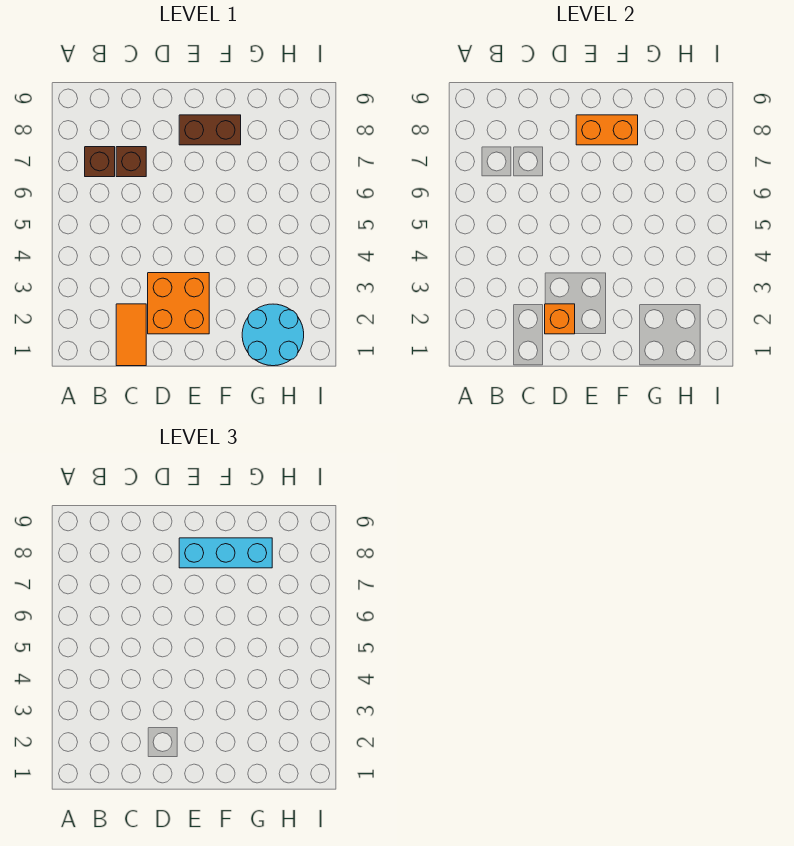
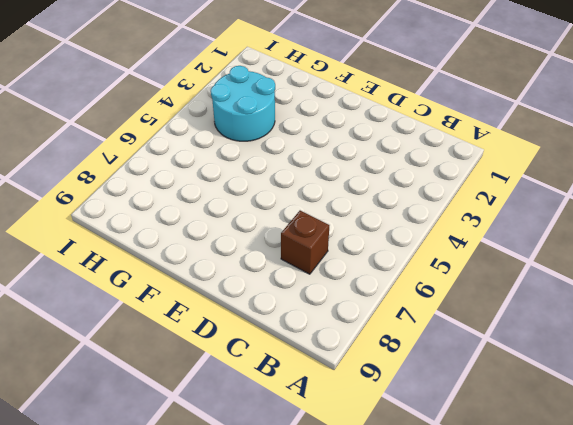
cyan 2x2 round brick [211,66,275,141] -> cyan 2x2 round brick moved to [242,304,304,366]
none -> brown 1x1 brick [85,147,115,177]
none -> orange 1x2 tile [116,304,146,366]

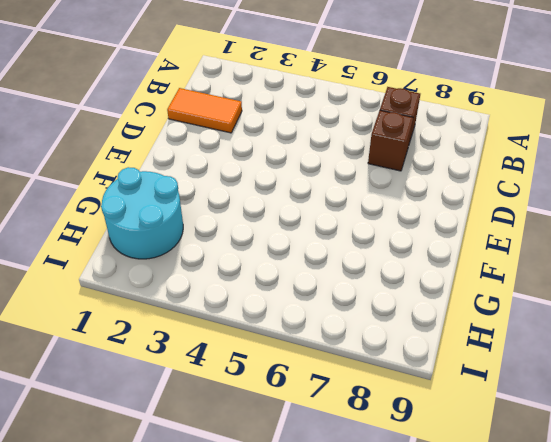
none -> orange 2x2 brick [148,273,209,334]
none -> brown 1x2 brick [179,115,241,145]

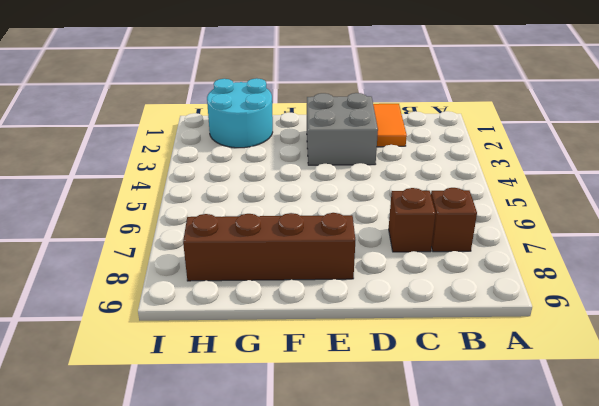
grey 2x2 brick [307,93,378,165] -> orange 2x2 brick [148,273,209,334]
brown 1x4 brick [183,213,355,281] -> brown 1x2 brick [179,115,241,145]
none -> orange 1x1 brick [545,304,575,334]
none -> orange 1x2 brick [576,115,638,145]

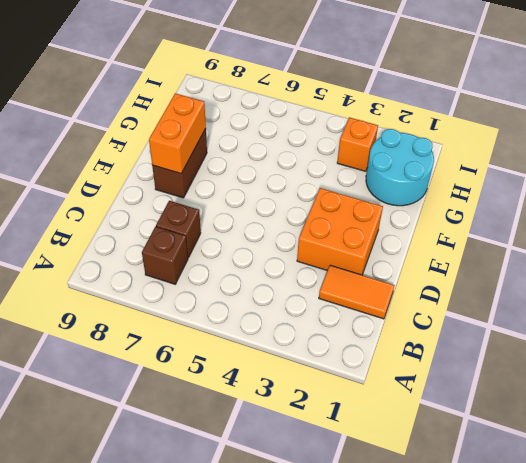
orange 1x1 brick [337,118,378,171] -> orange 1x1 brick moved to [545,304,575,334]
none -> cyan 1x3 brick [179,538,272,568]

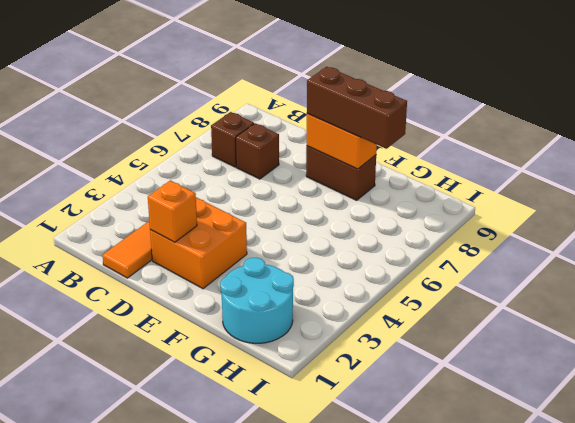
brown 1x3 brick [307,67,407,149] -> cyan 1x3 brick [179,538,272,568]

